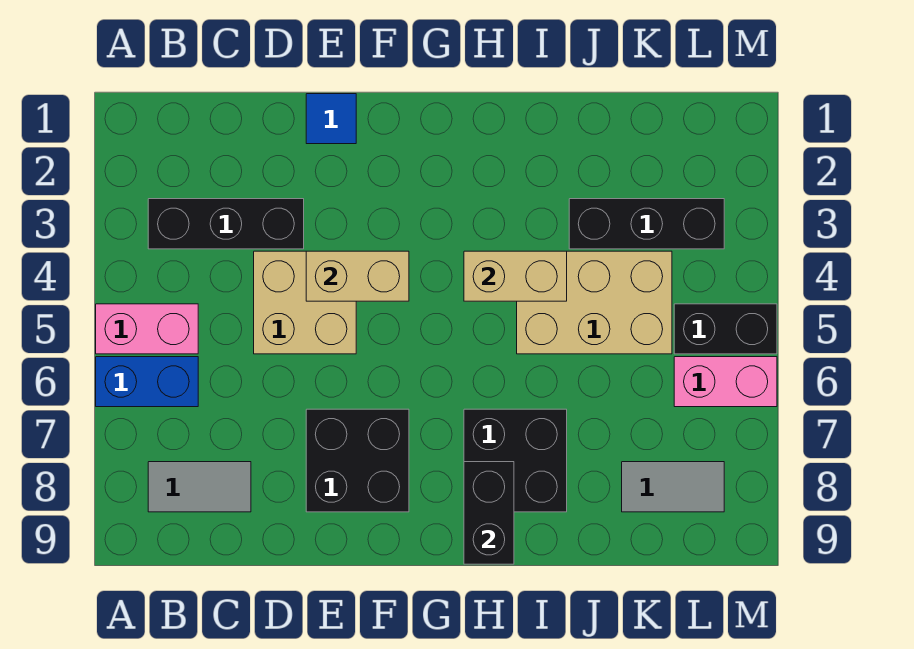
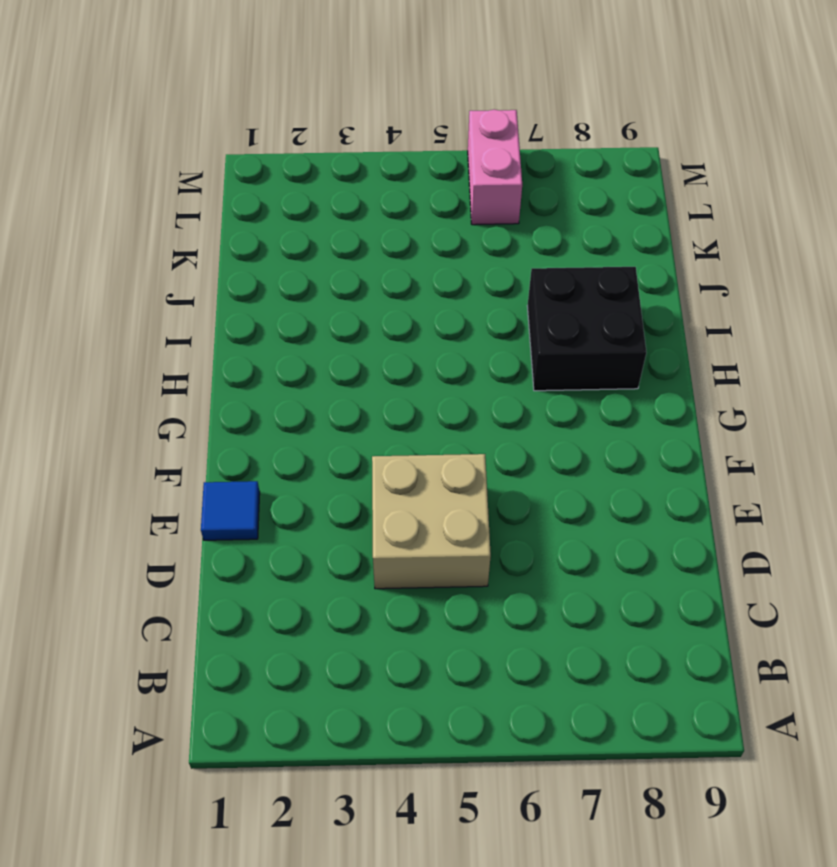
none -> pink 1x2 brick [96,304,198,354]
none -> blue 1x2 brick [96,357,198,407]
none -> black 1x3 brick [148,199,304,249]

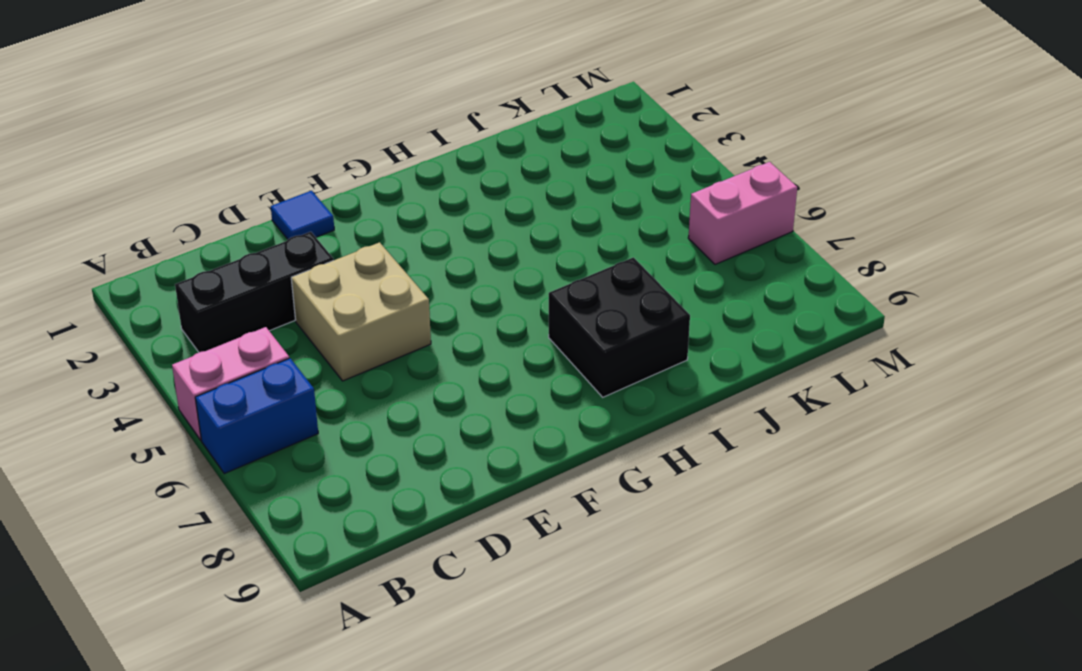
none -> grey 1x2 tile [148,462,251,512]
none -> black 2x2 brick [306,409,409,512]
none -> tan 2x3 brick [517,251,672,354]

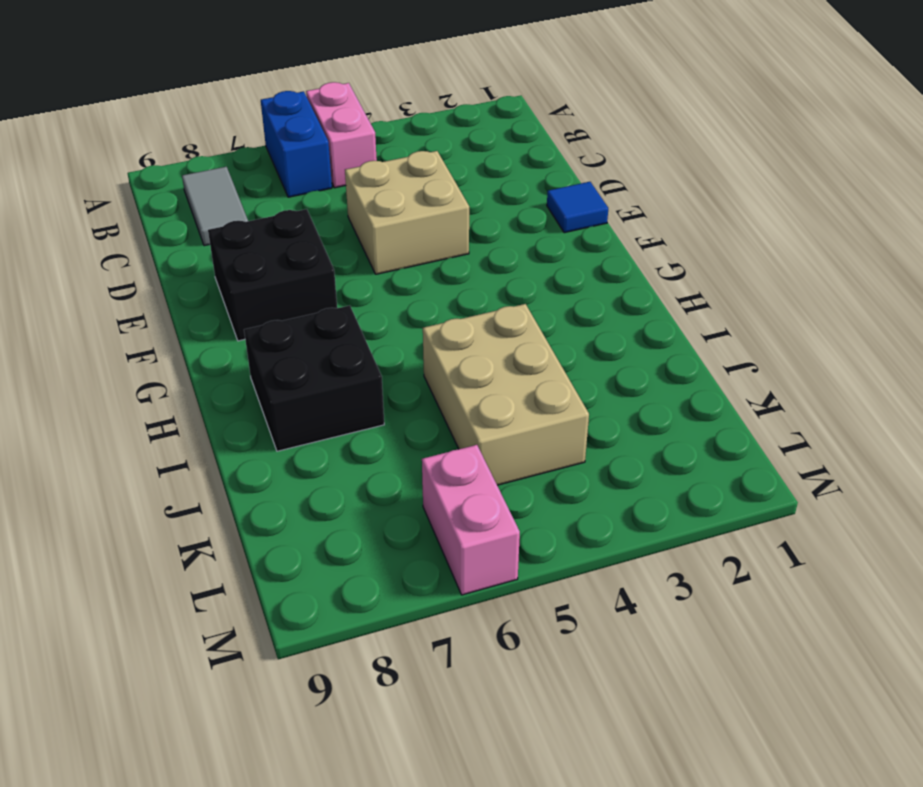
none -> black 1x3 brick [148,199,304,249]
none -> black 1x3 brick [569,199,724,249]
none -> grey 1x2 tile [622,462,724,512]

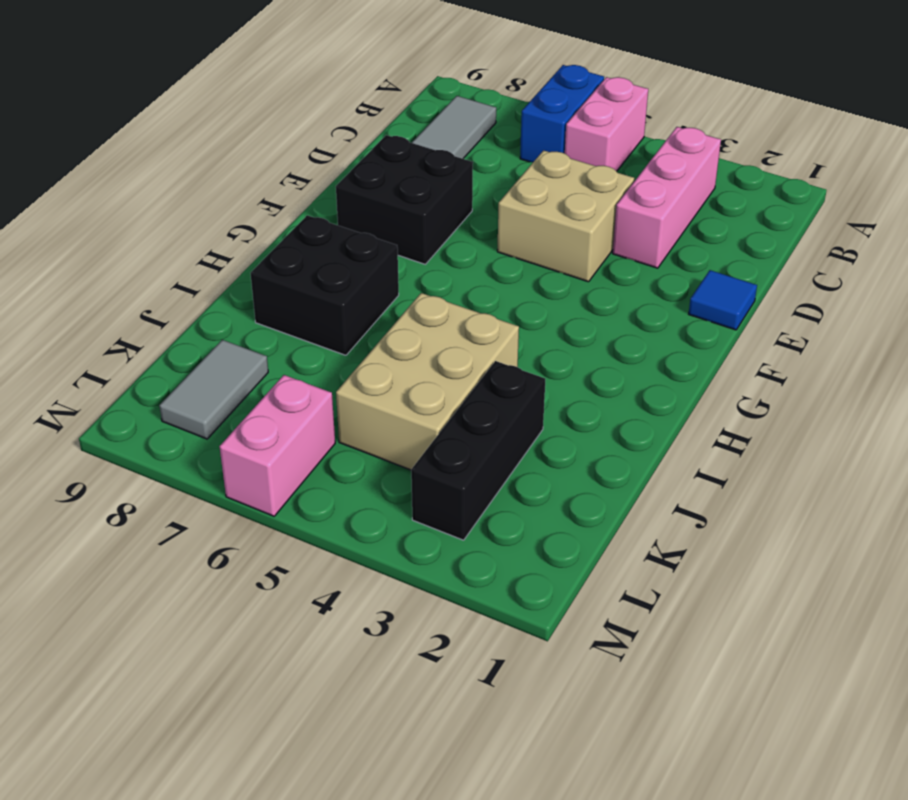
pink 1x3 brick [613,127,721,268] -> black 1x3 brick [148,199,304,249]
none -> black 1x2 brick [674,304,777,354]
none -> tan 1x2 brick [306,251,409,301]
none -> tan 1x2 brick [464,251,567,301]

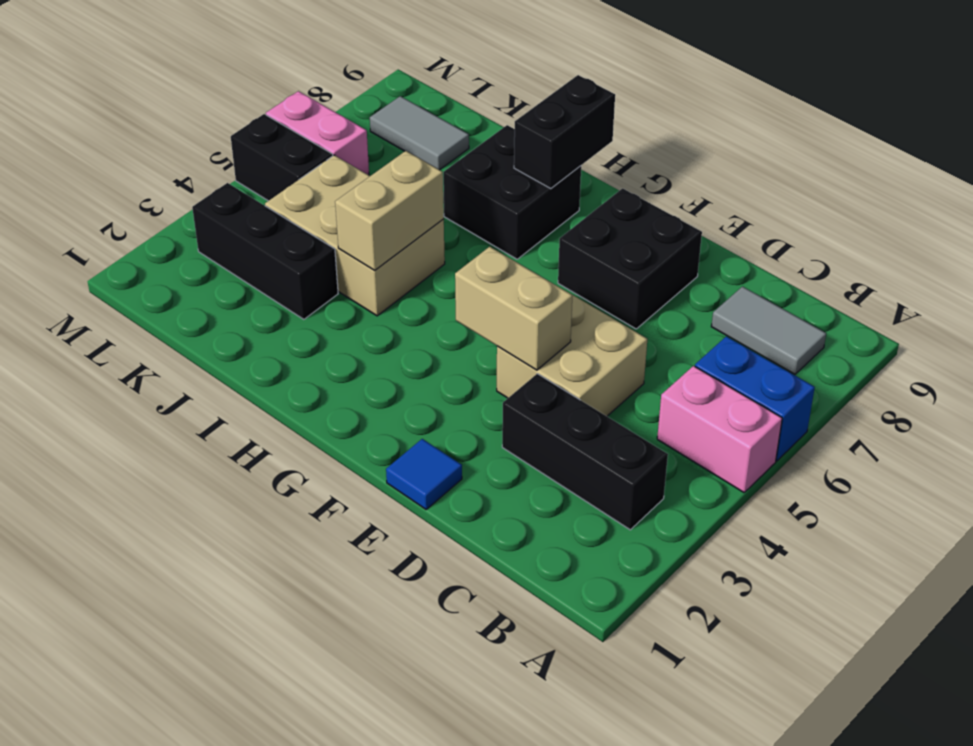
tan 1x2 brick [335,151,444,270] -> tan 1x2 brick turned to [464,251,567,301]

